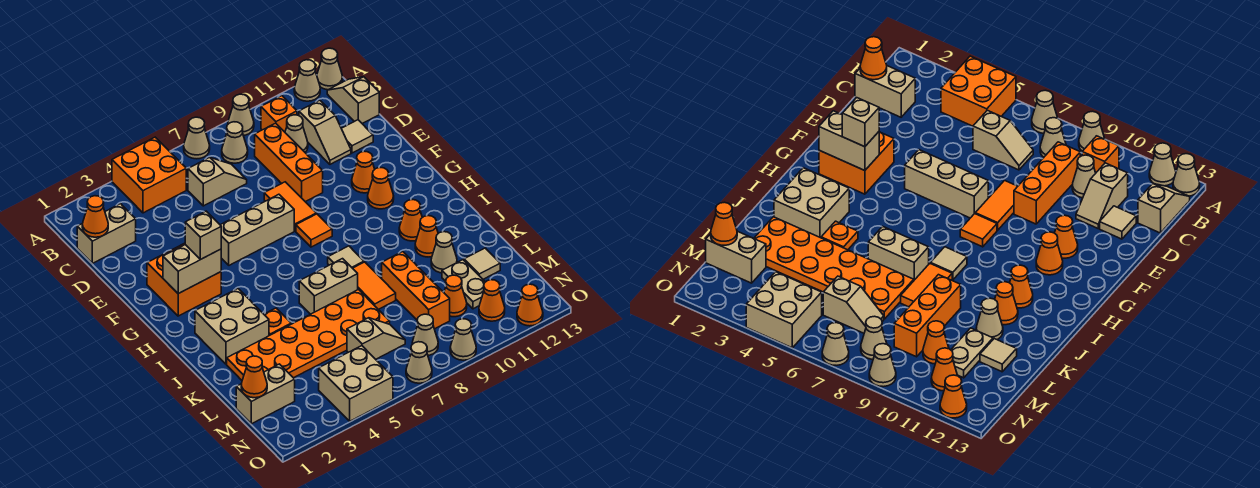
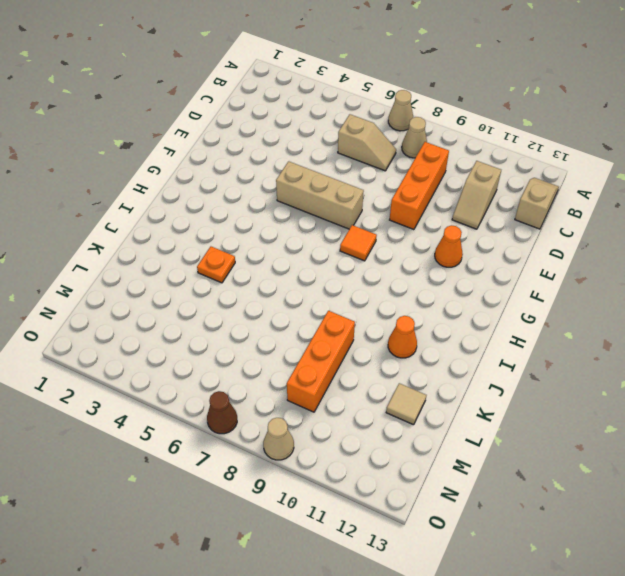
brown 1x1 cone [207,391,237,434] -> tan 1x1 cone [406,342,432,383]
none -> orange 2x2 brick [112,137,186,213]
none -> tan 1x1 cone [228,94,254,136]
none -> tan 1x1 cone [294,60,320,101]
none -> tan 1x1 cone [317,48,343,90]

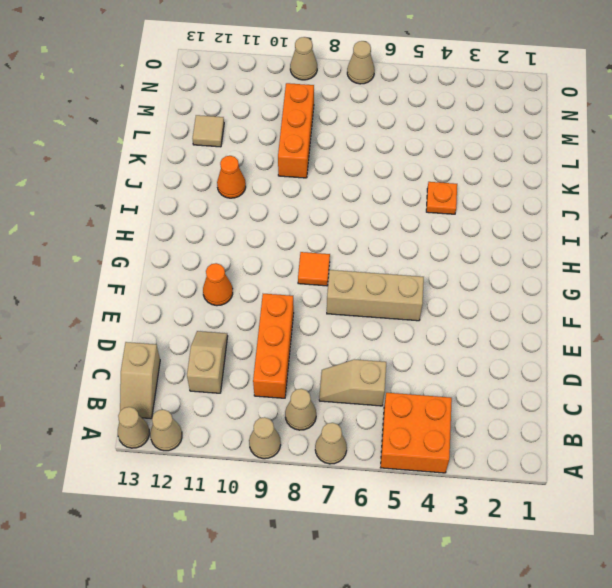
none -> orange 1x1 brick [261,96,297,132]
none -> tan 1x2 brick [77,204,136,263]
none -> tan 1x1 cone [285,115,308,152]
none -> tan 1x1 tile [341,120,373,153]

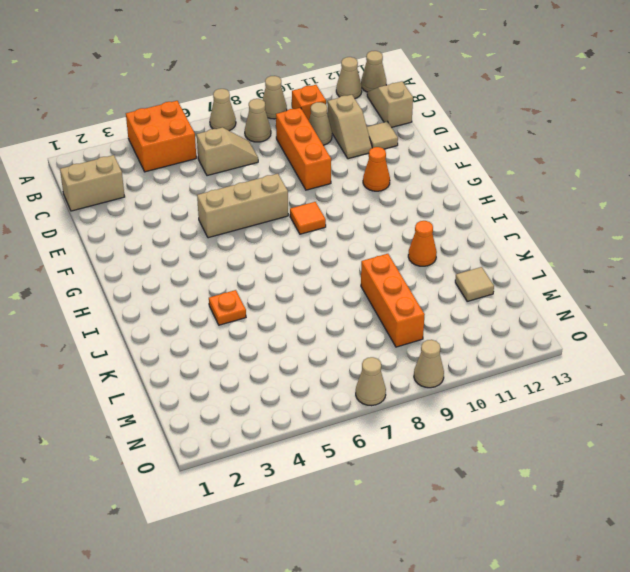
none -> orange 1x2 tile [264,182,316,231]
none -> orange 2x2 brick [147,243,221,316]
none -> orange 1x1 cone [368,168,394,209]
none -> tan 2x2 brick [195,289,269,364]

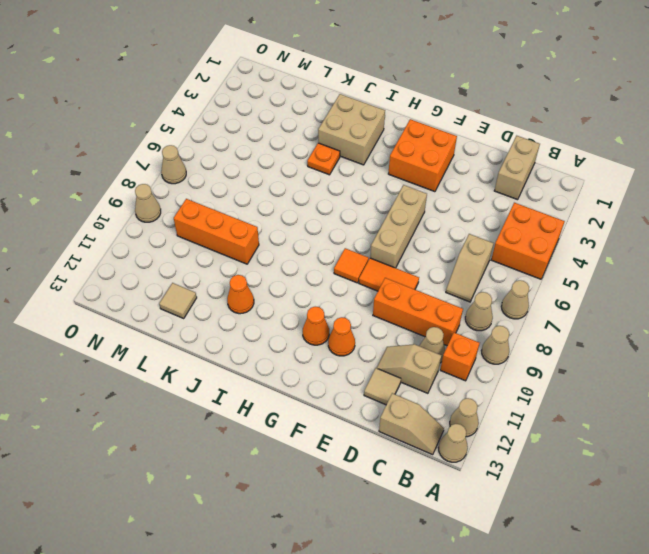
none -> tan 1x1 tile [328,246,364,268]
none -> orange 1x1 cone [399,200,422,241]
none -> tan 1x2 brick [299,259,358,314]
none -> orange 1x2 tile [353,262,396,309]

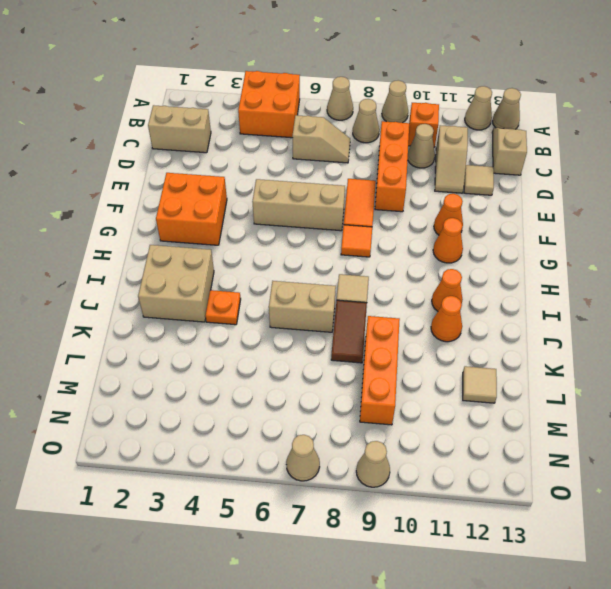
brown 1x2 tile [331,300,367,363] -> orange 1x2 tile [353,262,396,309]
none -> orange 2x6 plate [227,290,390,380]
none -> tan 1x1 cone [431,232,457,273]
none -> tan 1x2 plate [442,260,485,309]
none -> tan 1x2 brick [236,364,295,424]

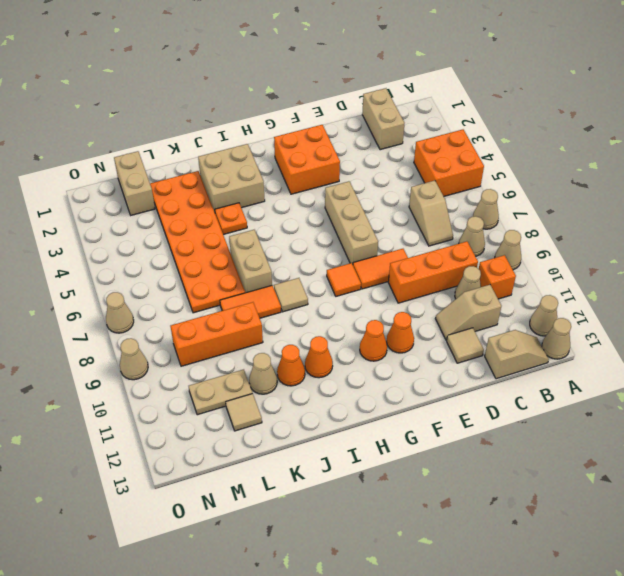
none -> tan 1x2 slope [347,318,405,359]
none -> orange 1x1 cone [444,275,467,317]
none -> tan 2x2 brick [319,346,393,421]
none -> tan 1x1 cone [412,314,438,355]

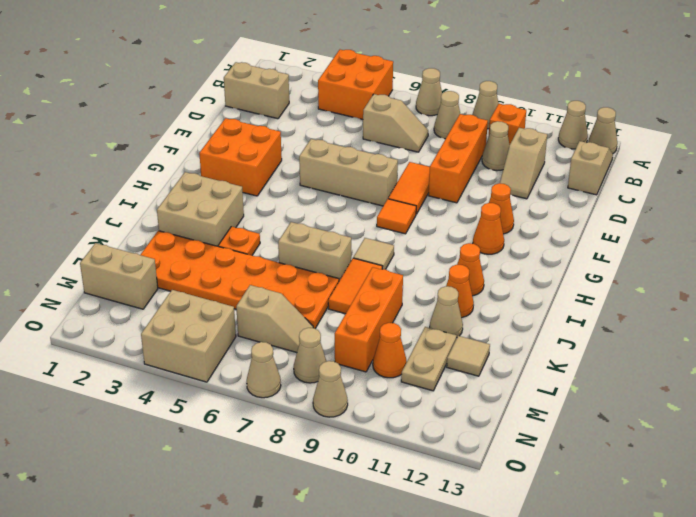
none -> tan 1x1 tile [341,120,373,153]
none -> orange 1x1 cone [479,280,505,321]
none -> orange 1x1 cone [517,284,543,326]
none -> orange 1x1 cone [82,196,108,237]

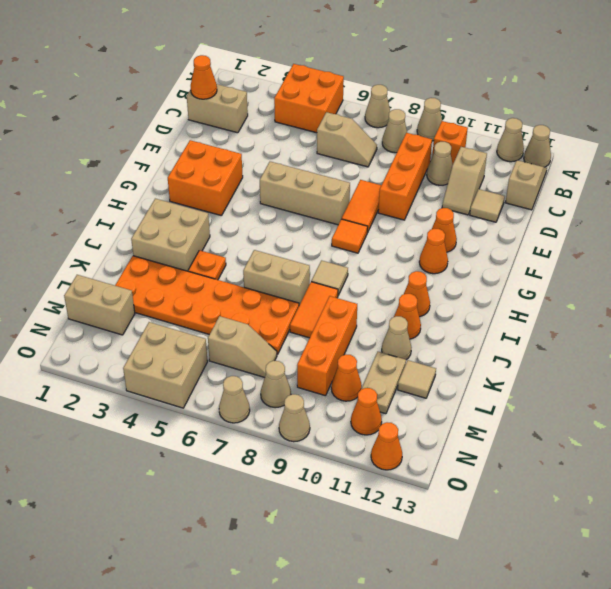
none -> tan 1x2 brick [163,245,221,294]
none -> orange 1x1 cone [241,356,267,398]
none -> tan 1x1 brick [185,211,221,260]

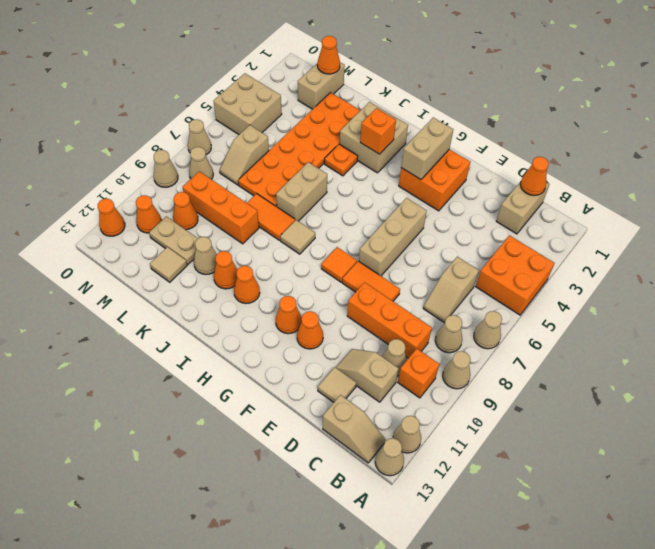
orange 1x1 brick [360,108,396,154] -> none
none -> tan 1x1 brick [185,211,221,260]

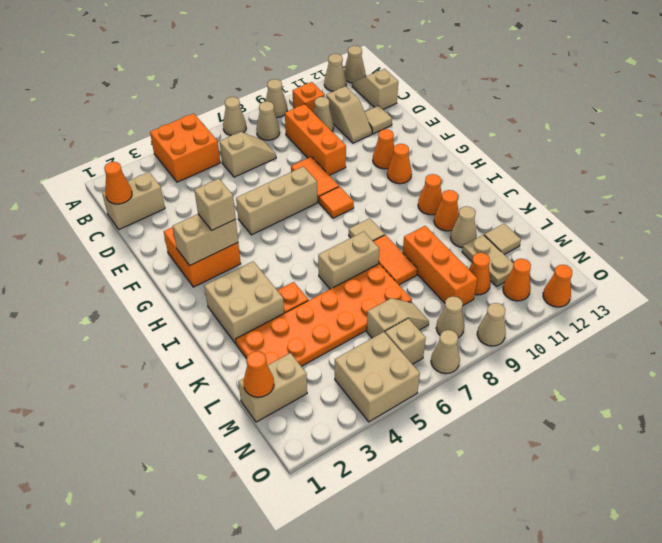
tan 1x1 brick [385,318,426,364] -> none

